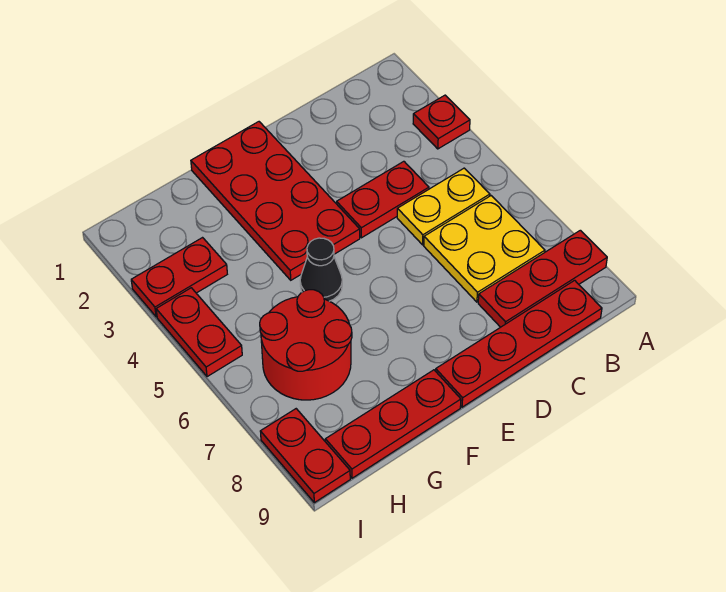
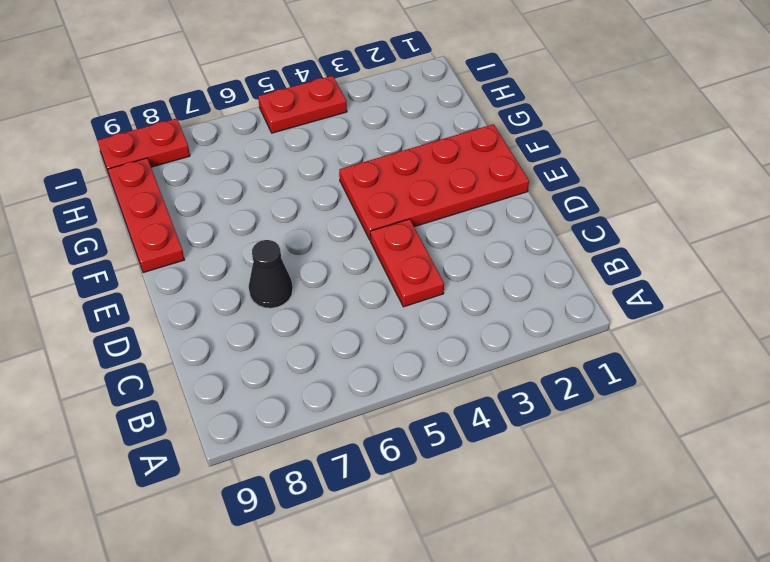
black 1x1 cone [249,240,293,308] -> black 1x1 cone moved to [300,238,342,301]
none -> red 1x1 plate [413,95,470,149]
none -> red 1x3 plate [478,230,607,327]
none -> yellow 1x2 plate [397,168,490,245]

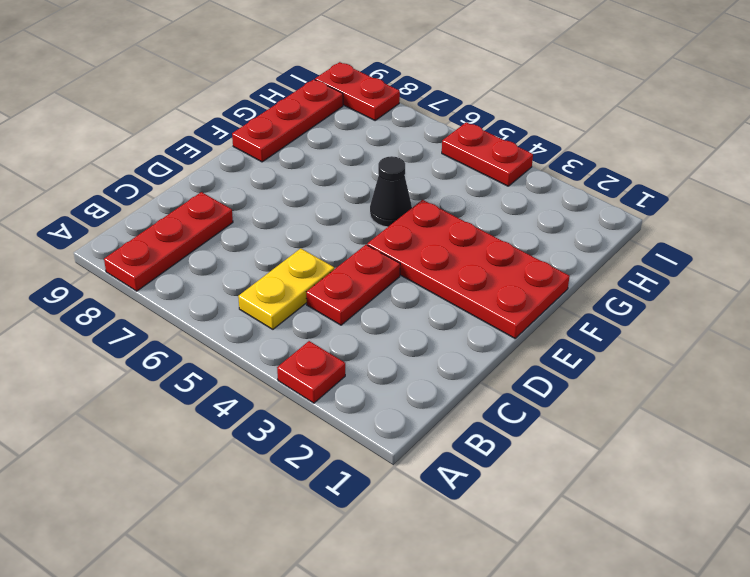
none -> yellow 2x2 plate [424,196,545,302]
none -> red 1x4 plate [436,280,602,407]
none -> red 2x2 round brick [260,290,352,400]

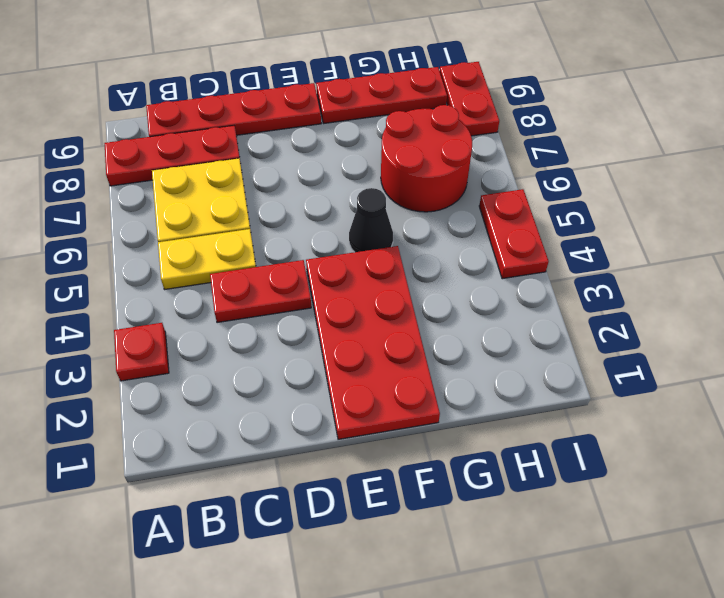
none -> red 1x2 plate [131,238,227,317]

